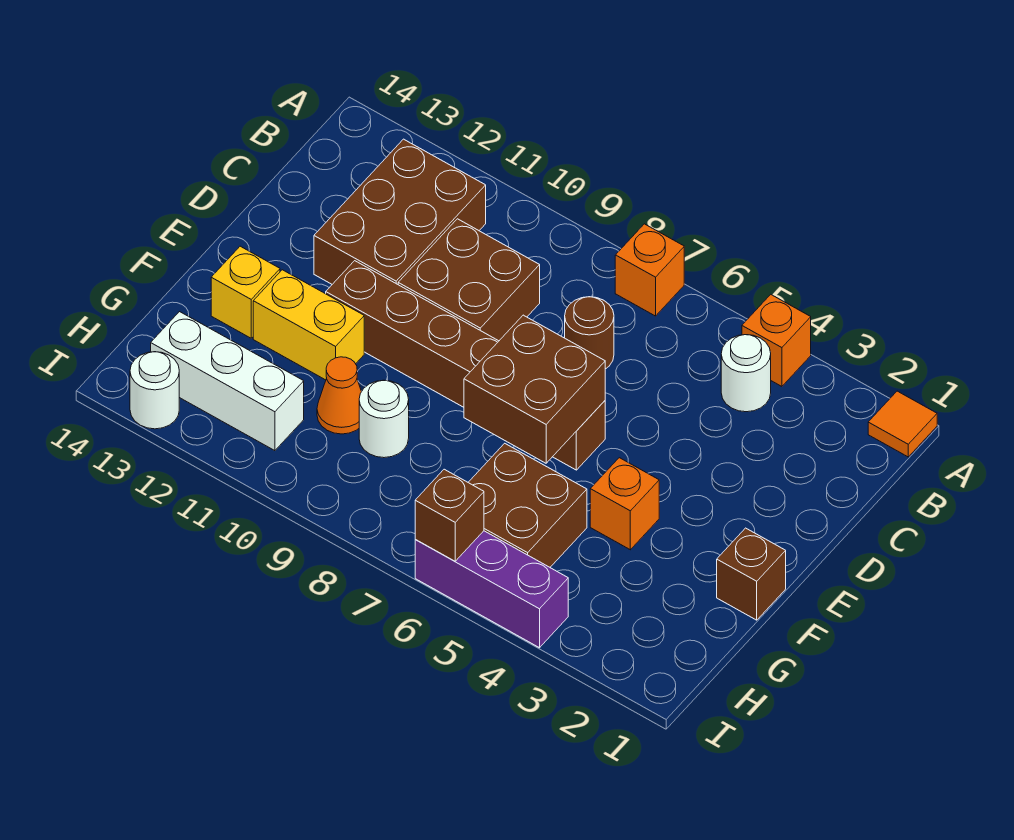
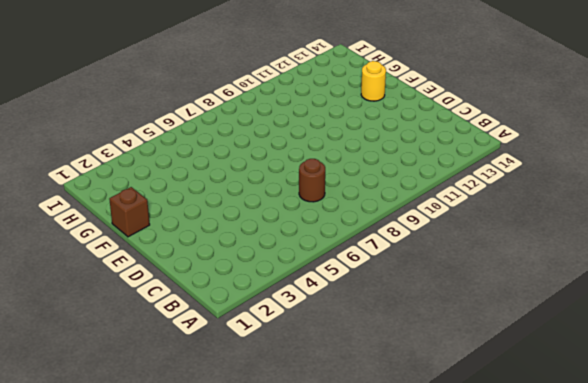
yellow 1x1 round brick [361,61,386,101] -> yellow 1x1 brick [211,246,280,338]
none -> orange 1x1 tile [868,391,937,457]
none -> orange 1x1 brick [742,295,811,386]
none -> orange 1x1 brick [615,224,684,316]

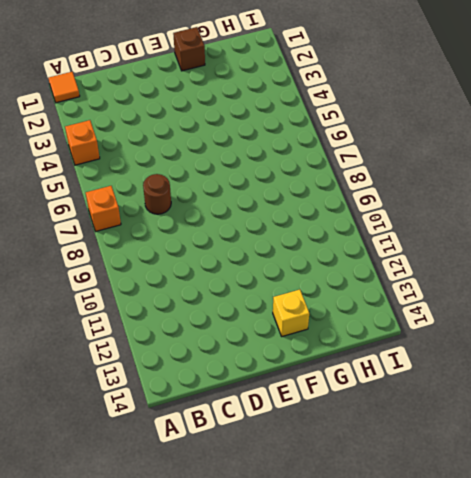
none -> white 1x1 round brick [721,335,771,412]
none -> brown 2x3 brick [314,139,486,284]
none -> brown 2x2 brick [398,219,540,341]

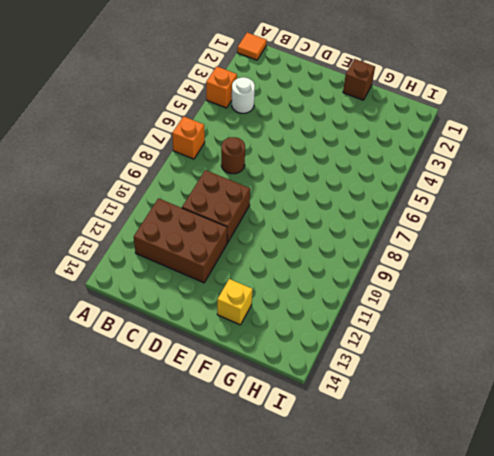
none -> brown 1x6 brick [326,261,605,470]
none -> orange 1x1 brick [590,458,659,550]
none -> yellow 1x2 brick [253,270,364,380]

